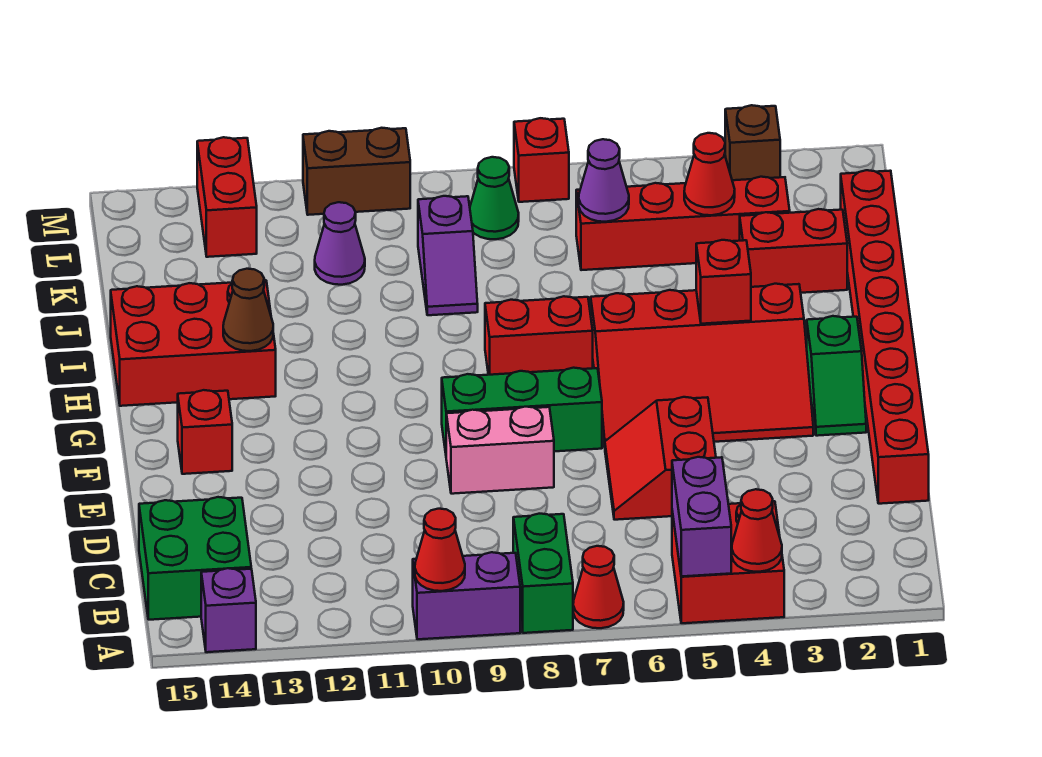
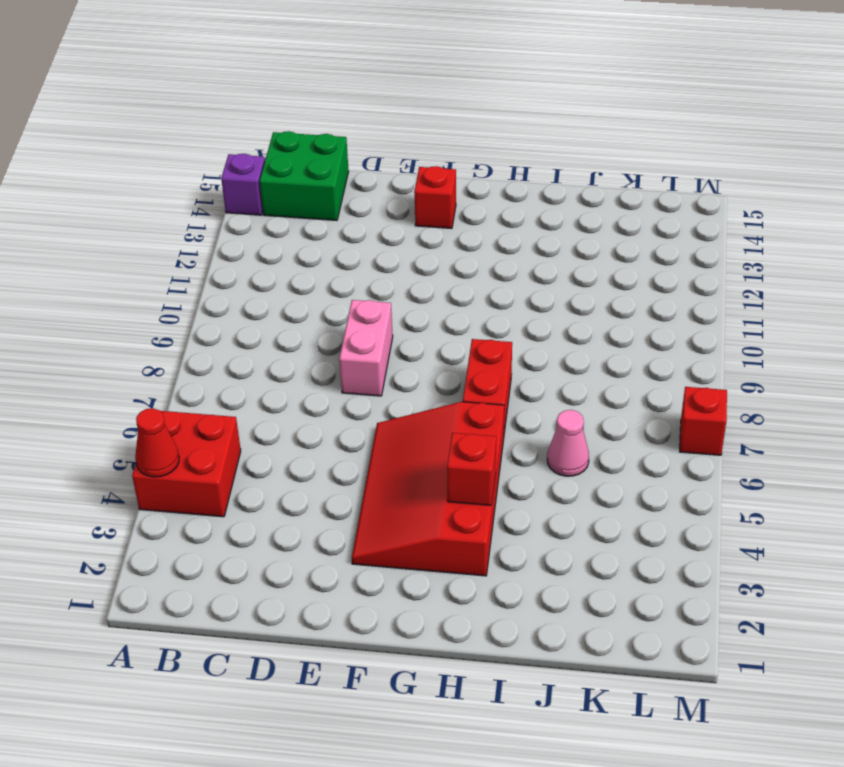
pink 1x1 cone [547,410,589,476] -> none
none -> red 1x1 cone [573,546,624,628]
none -> green 1x2 brick [513,514,573,633]
none -> purple 1x2 brick [413,552,520,639]
none -> red 1x8 brick [841,170,929,504]

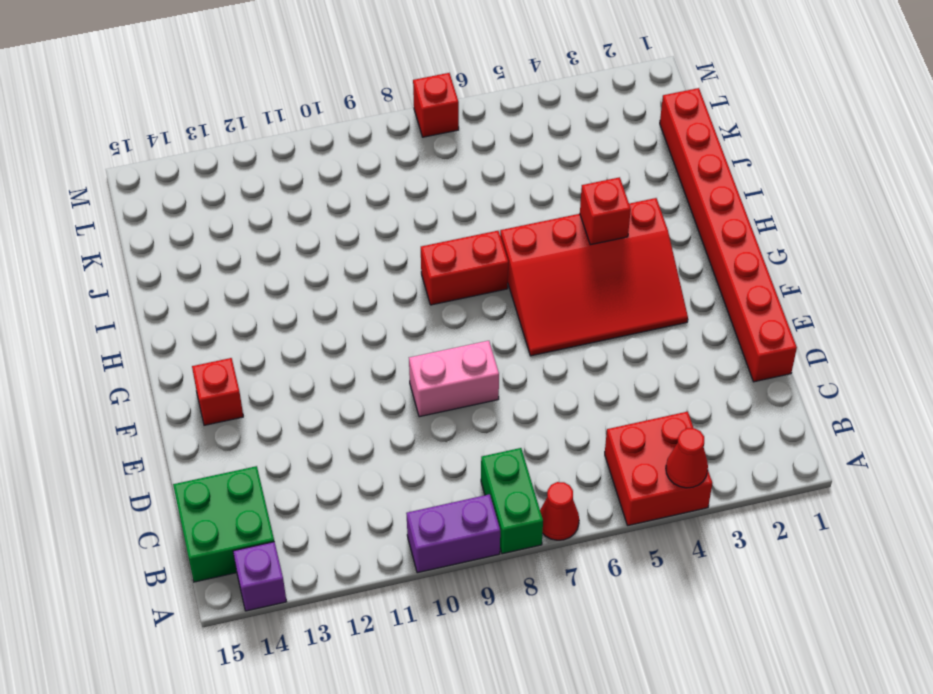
none -> red 2x2 slope [605,397,716,520]
none -> green 1x2 slope [807,316,866,436]
none -> green 1x3 brick [442,368,602,453]
none -> red 2x3 brick [111,280,276,406]

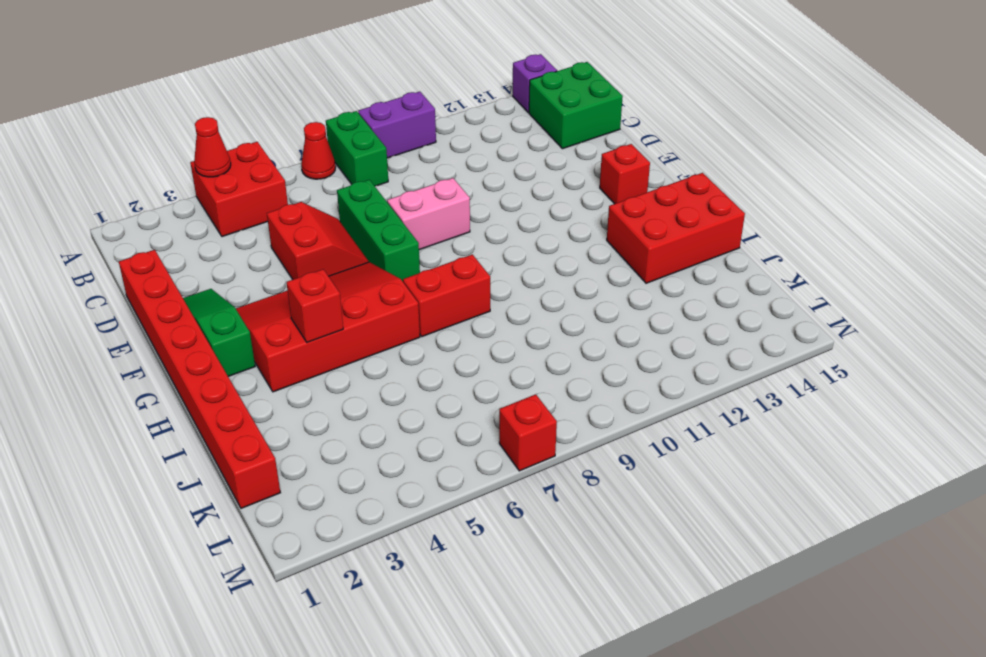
green 1x3 brick [337,180,420,281] -> green 1x3 brick turned to [442,368,602,453]
green 1x3 slope [183,289,255,376] -> green 1x2 slope [807,316,866,436]
none -> red 1x2 brick [740,209,847,293]
none -> purple 1x2 slope [418,196,478,315]
none -> red 1x4 brick [576,177,790,270]
none -> purple 1x1 cone [315,202,365,285]

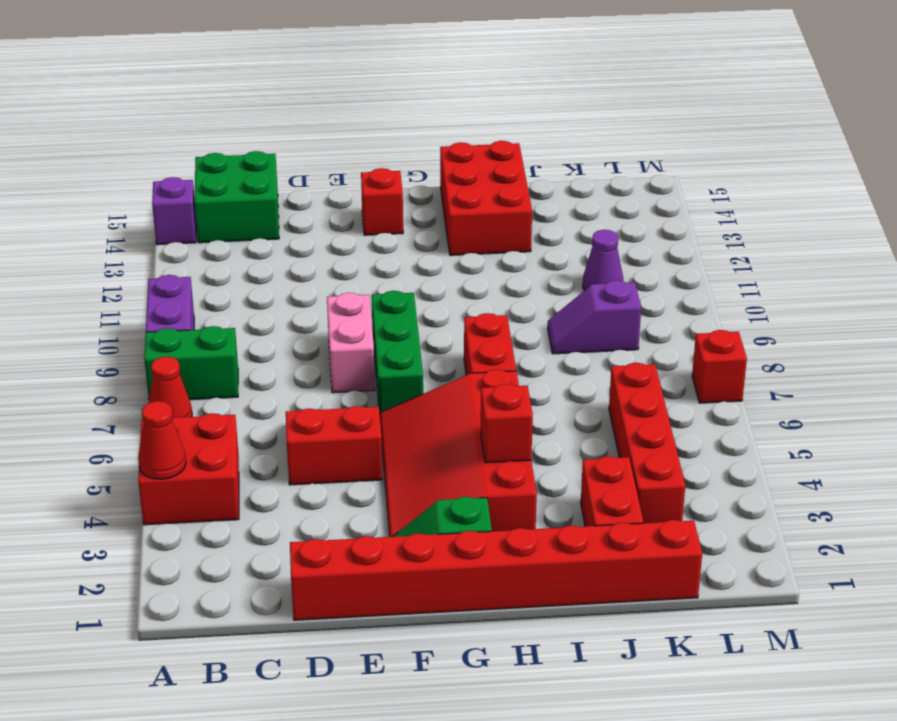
none -> green 1x1 cone [470,157,519,239]
none -> red 1x2 brick [197,137,257,257]
none -> brown 1x1 brick [725,105,780,180]
none -> brown 1x2 brick [303,128,410,215]

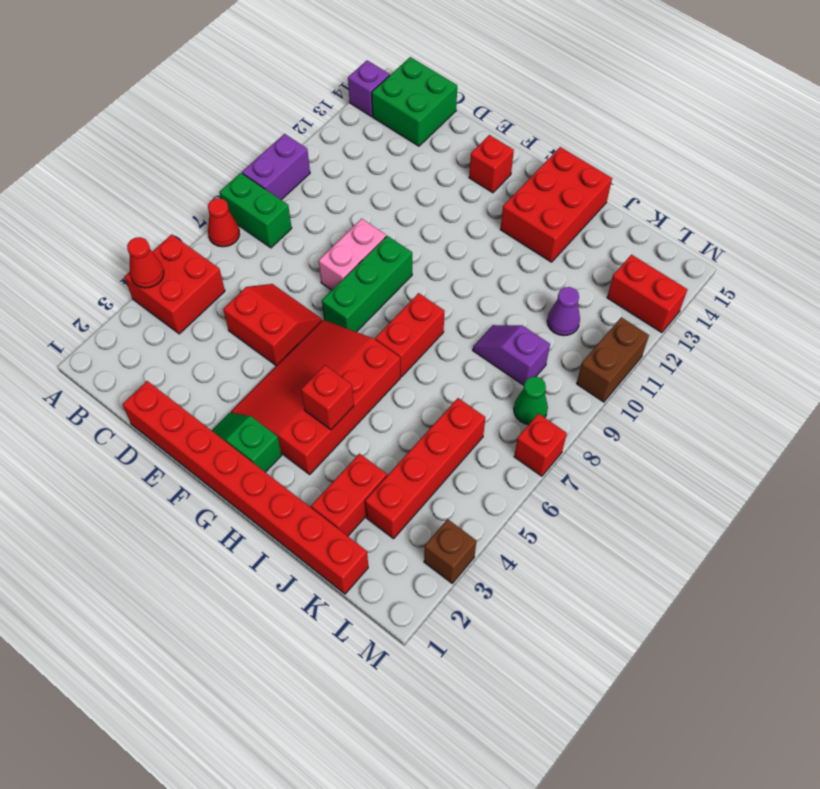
none -> purple 1x2 brick [672,457,731,576]
none -> red 1x1 cone [415,509,465,591]
none -> brown 1x1 cone [223,269,273,351]
none -> red 1x1 cone [684,133,735,215]

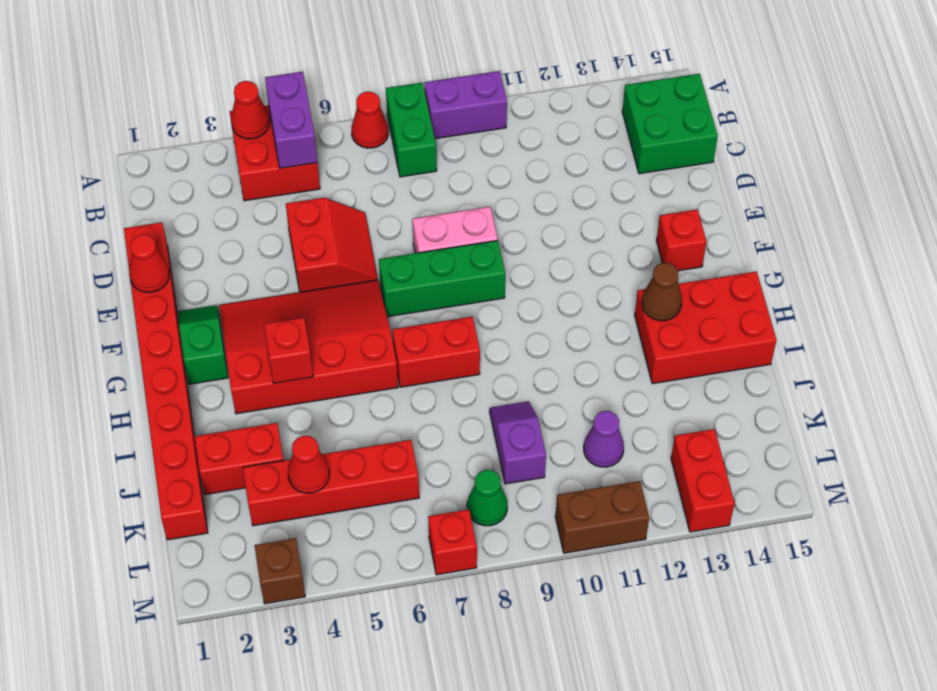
red 1x1 cone [129,234,169,292] -> red 1x1 cone moved to [415,509,465,591]
none -> purple 1x1 brick [201,568,256,652]
none -> purple 1x1 cone [579,139,629,222]

